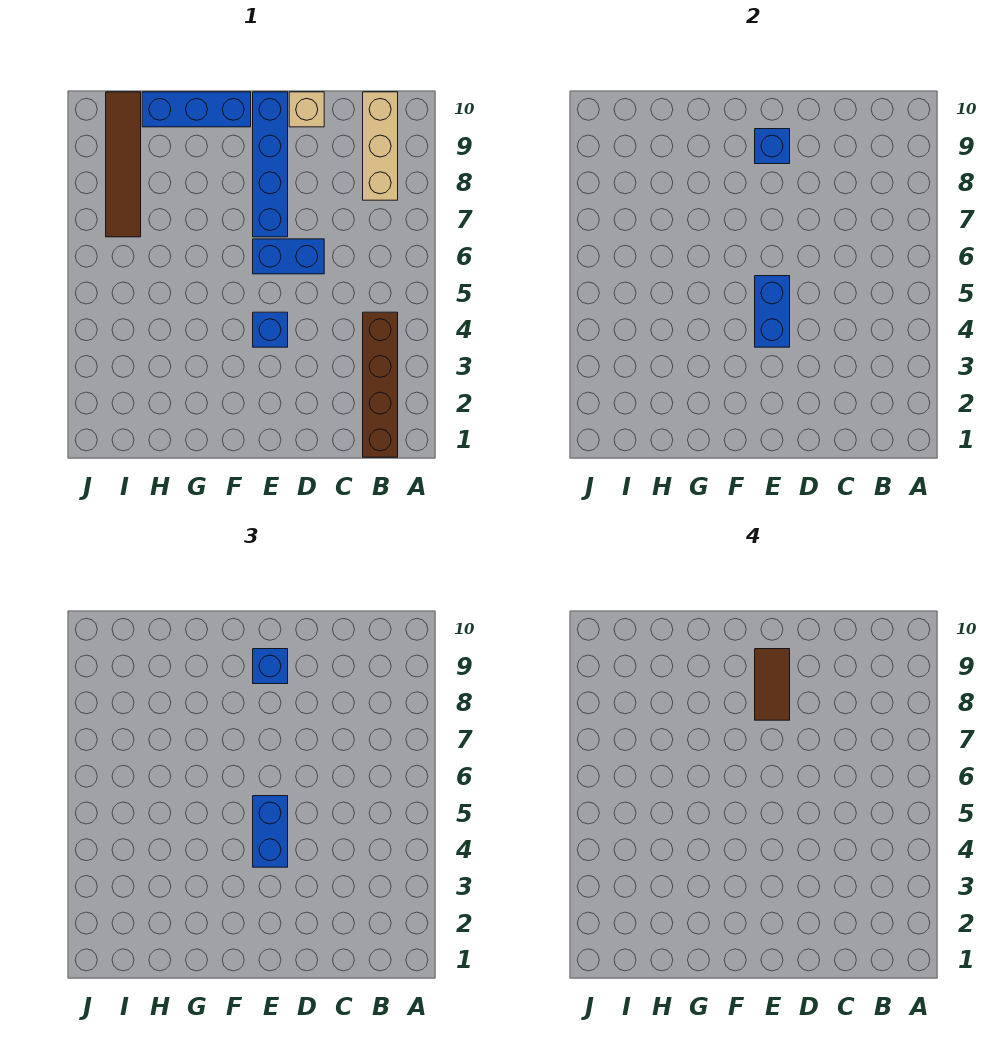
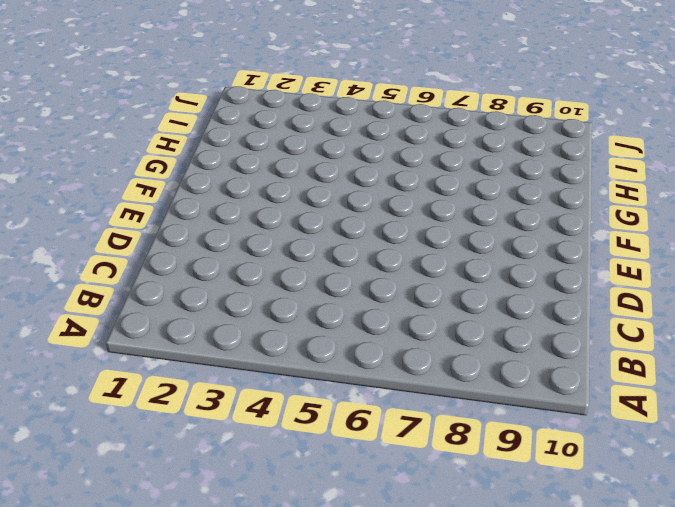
none -> brown 1x4 brick [363,312,398,457]
none -> tan 1x3 brick [363,92,398,200]
none -> blue 1x2 brick [253,239,324,274]

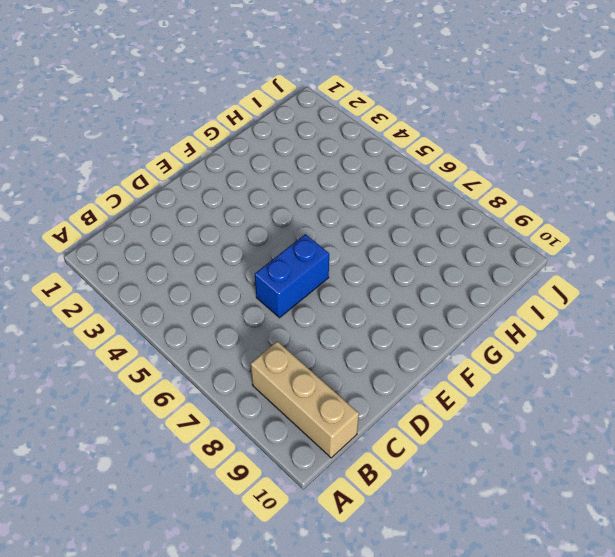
none -> brown 1x4 brick [363,312,398,457]
none -> tan 1x1 brick [289,92,324,127]
none -> blue 1x1 brick [253,312,288,347]

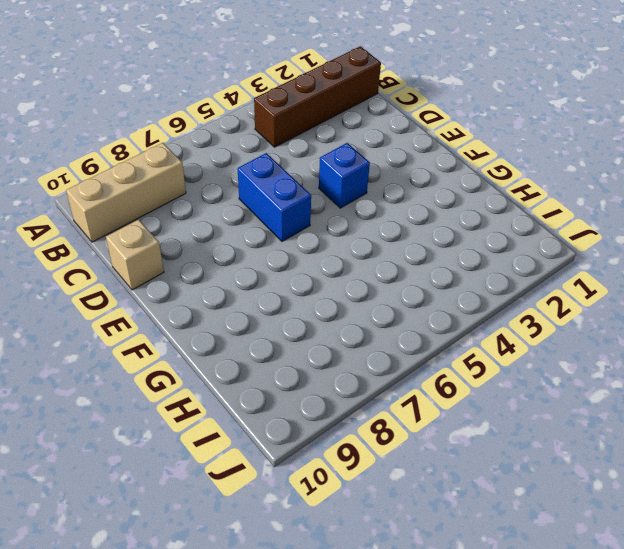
none -> blue 1x4 brick [253,92,288,237]
none -> blue 1x3 brick [142,92,251,127]
none -> brown 1x4 tile [106,92,141,237]

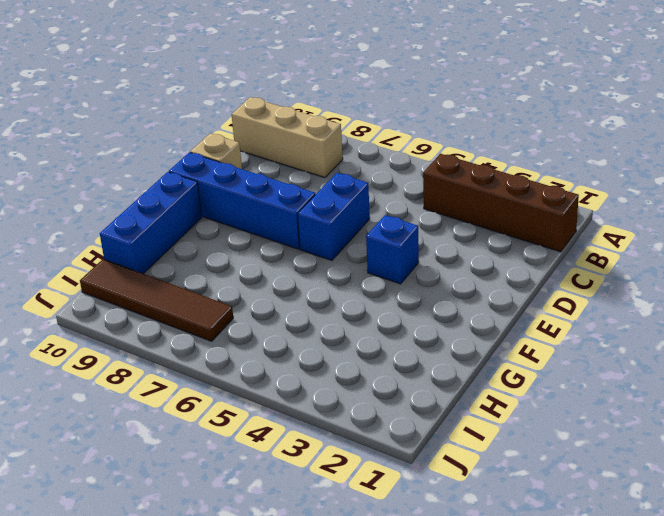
none -> blue 1x2 brick [755,276,790,347]
none -> blue 1x1 brick [755,129,790,164]
none -> blue 1x2 brick [253,796,288,867]

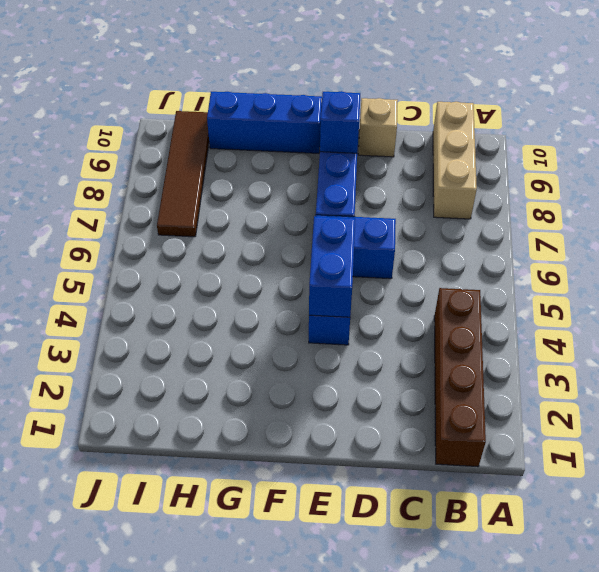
none -> blue 1x2 brick [253,796,288,867]
none -> blue 1x1 brick [253,649,288,684]
none -> brown 1x2 tile [755,649,790,720]

